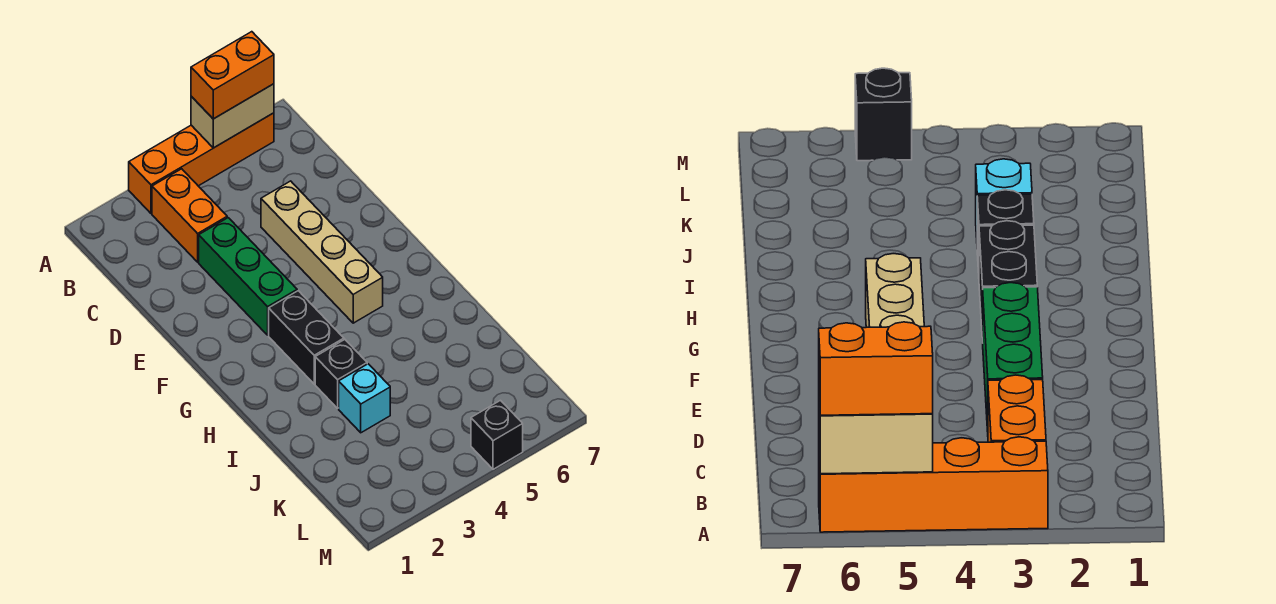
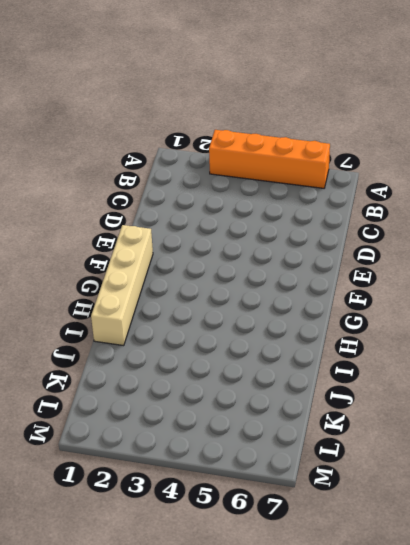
tan 1x4 brick [91,225,153,346] -> tan 1x4 brick moved to [261,181,383,323]
none -> orange 1x2 brick [152,169,227,262]
none -> green 1x3 brick [199,218,297,335]

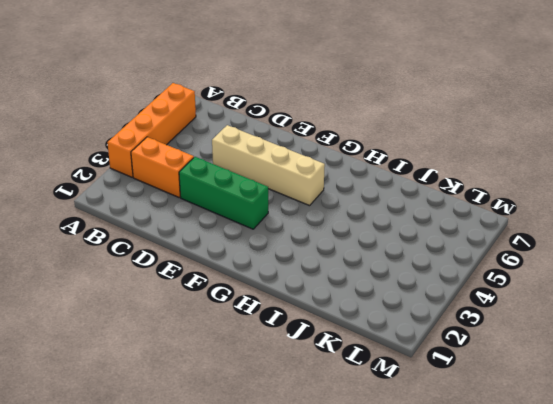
none -> black 1x2 brick [269,291,344,384]
none -> black 1x1 brick [315,340,367,408]

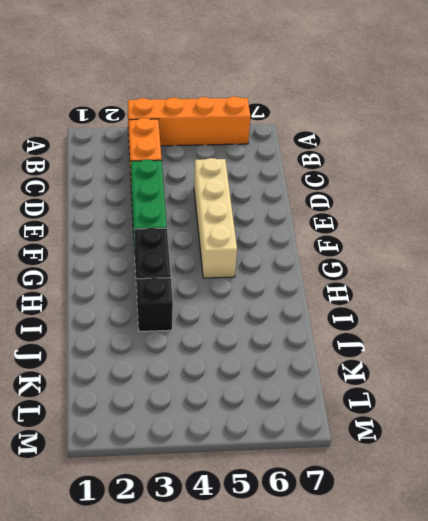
none -> cyan 1x1 brick [339,364,390,433]
none -> black 1x1 brick [471,400,523,469]

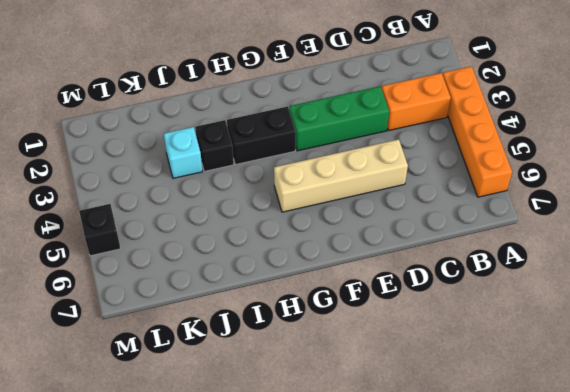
none -> tan 1x2 brick [191,84,274,148]
none -> orange 1x2 brick [191,32,274,119]

